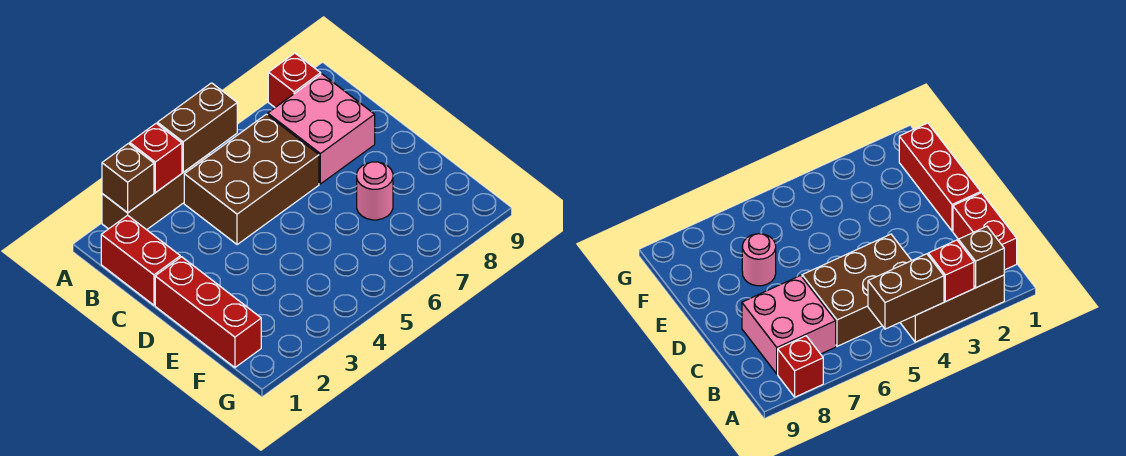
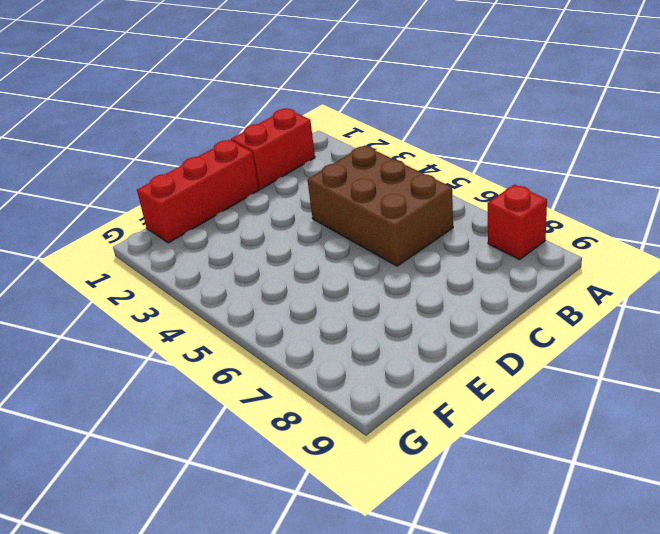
none -> brown 1x3 brick [102,154,210,230]
none -> pink 2x2 brick [268,74,375,184]

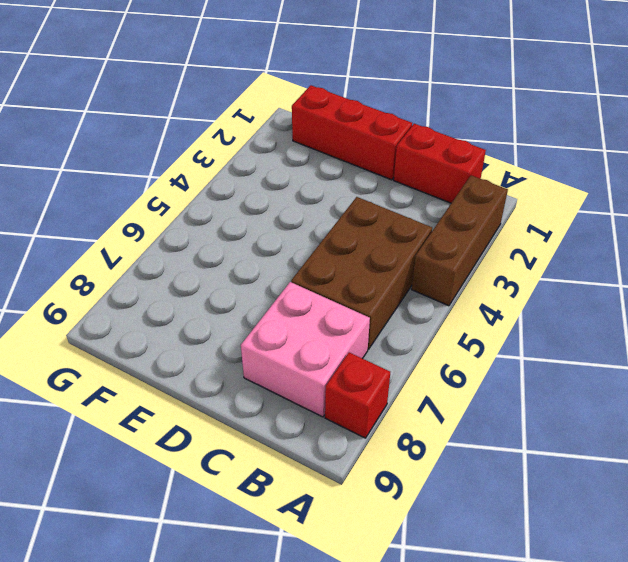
none -> pink 1x1 round brick [357,162,393,220]
none -> brown 1x1 brick [102,144,154,213]

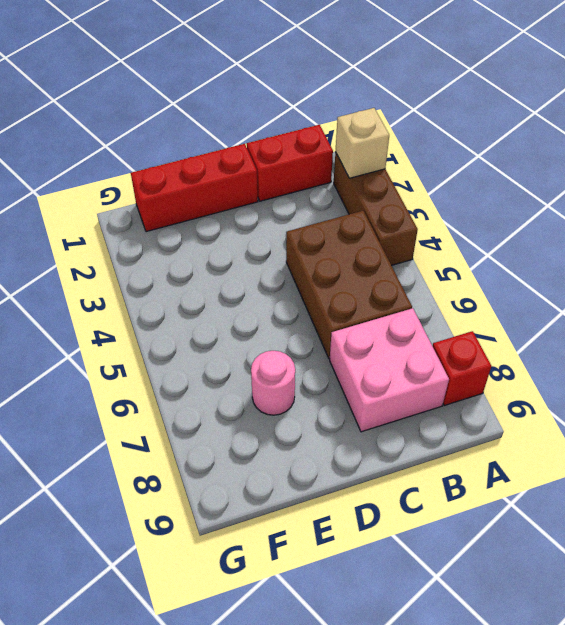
tan 1x1 brick [335,108,389,178] -> brown 1x1 brick [102,144,154,213]
none -> red 1x1 brick [130,123,182,192]
none -> brown 1x2 brick [157,83,237,172]

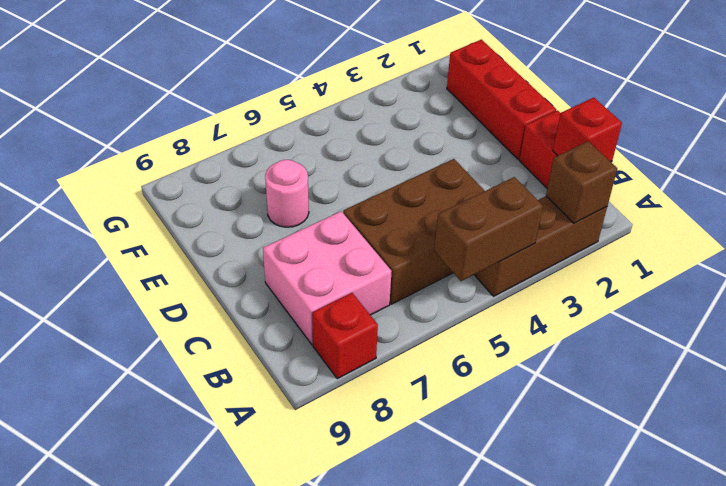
red 1x1 brick [553,98,622,162] -> red 1x1 brick moved to [130,123,182,192]

